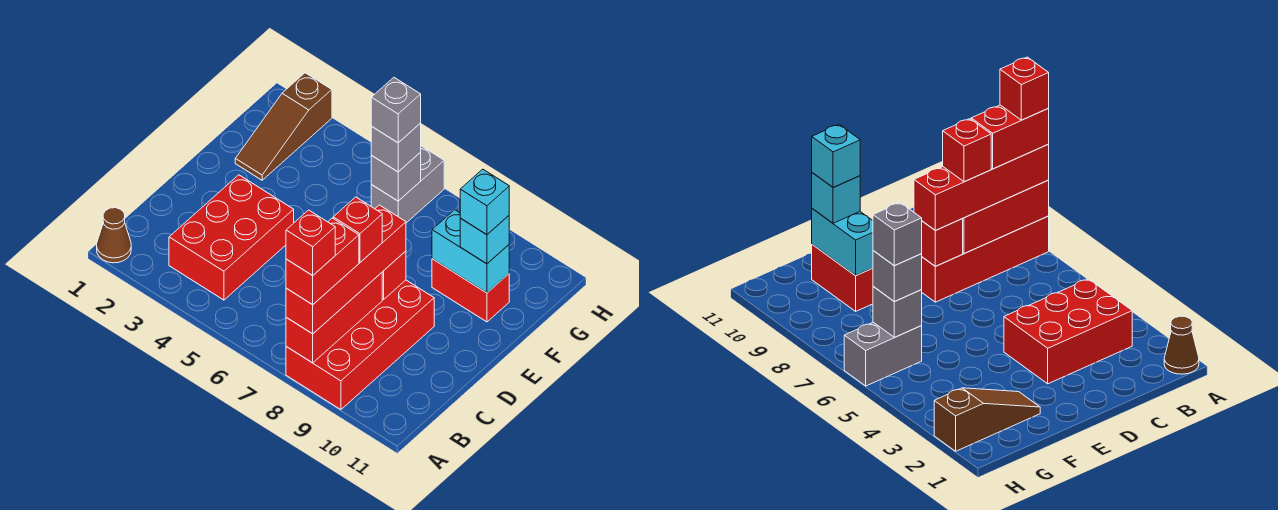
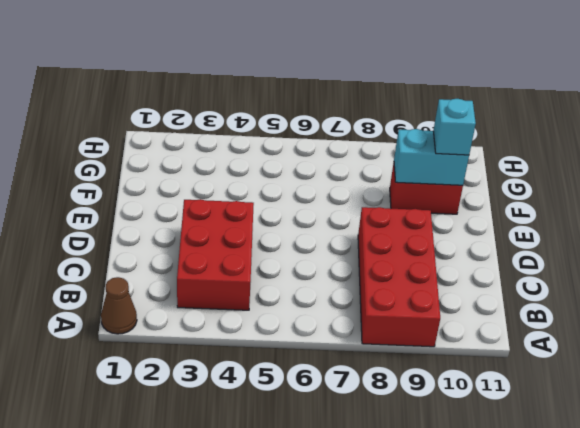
none -> brown 1x3 slope [235,73,332,180]
none -> grey 1x2 brick [371,146,444,223]
none -> red 1x3 brick [286,273,382,363]

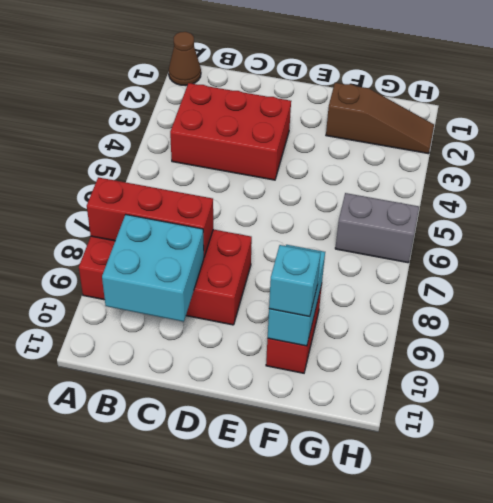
cyan 2x2 brick [102,215,204,322] -> none
brown 1x3 slope [326,83,434,154] -> brown 1x3 slope turned to [235,73,332,180]
none -> red 1x1 brick [382,251,406,300]
none -> grey 1x1 brick [371,152,421,201]
none -> red 1x4 brick [286,205,406,334]

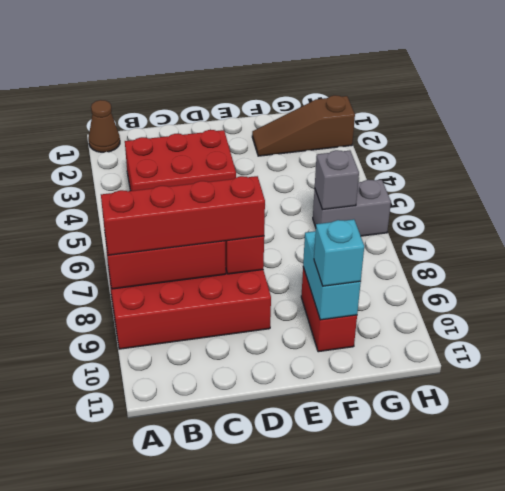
none -> grey 1x1 brick [371,123,421,172]
none -> red 1x2 brick [286,218,359,305]
none -> red 1x1 brick [333,197,382,262]

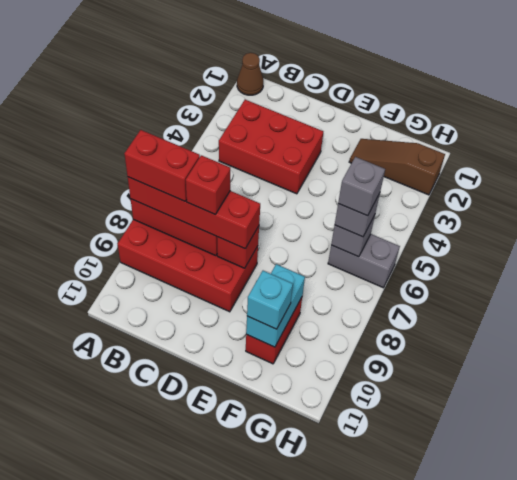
none -> cyan 1x1 brick [460,169,509,235]
none -> red 1x1 brick [286,210,335,275]

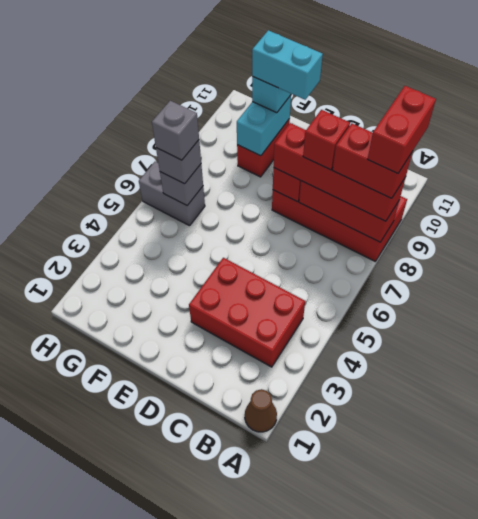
red 1x2 brick [368,86,436,173] -> red 1x1 brick [286,210,335,275]
cyan 1x2 brick [252,30,323,100] -> cyan 1x1 brick [460,169,509,235]
none -> brown 1x3 slope [235,73,332,180]

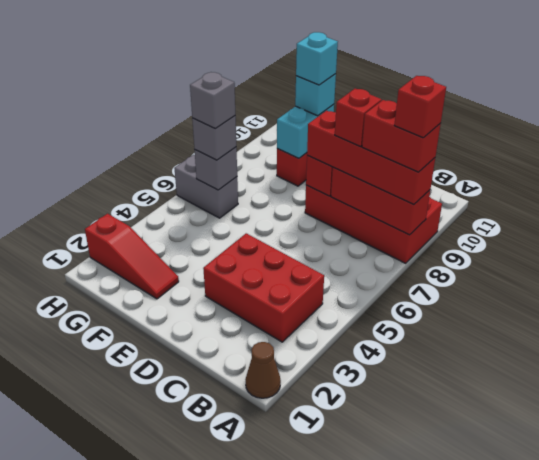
red 1x3 slope [85,214,179,299] -> brown 1x3 slope [235,73,332,180]

